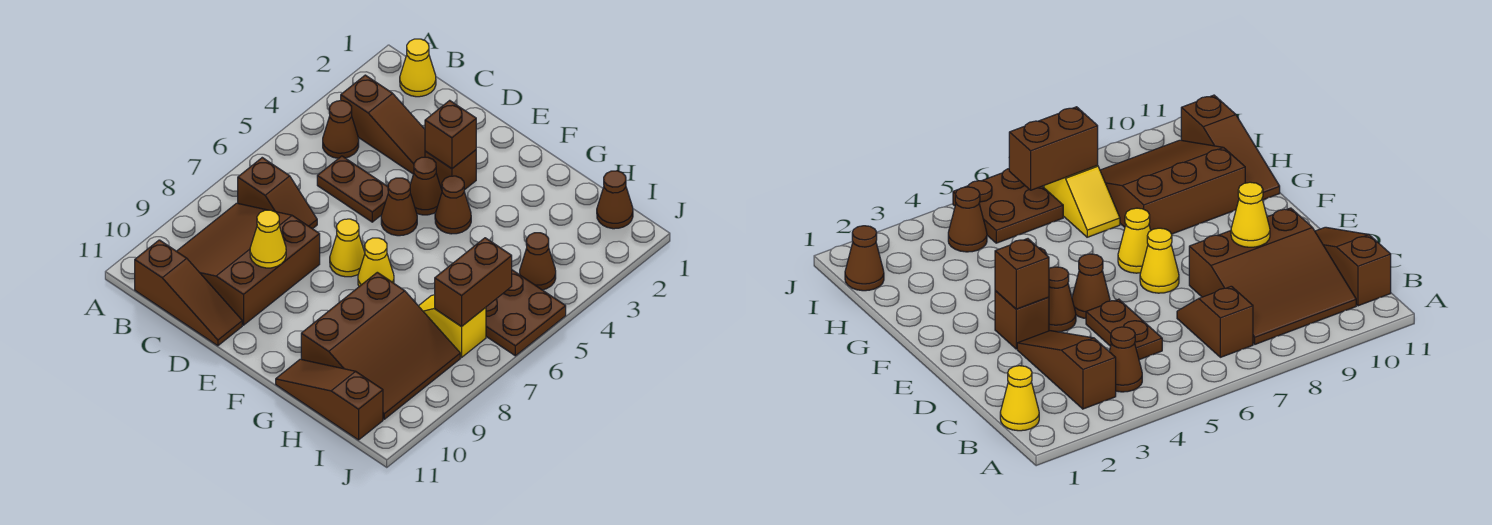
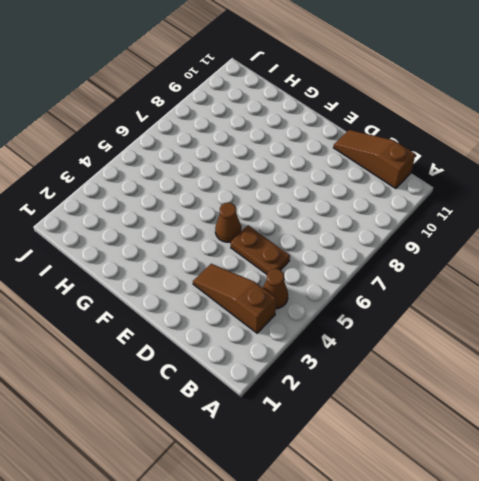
none -> yellow 1x1 cone [400,39,436,97]
none -> brown 1x2 slope [238,158,317,229]
none -> brown 3x3 slope [177,203,320,325]

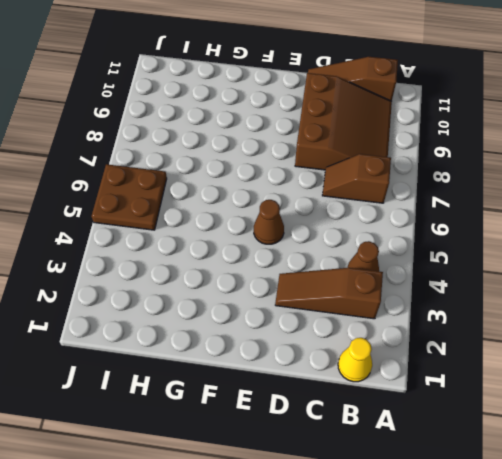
none -> brown 1x2 plate [317,156,388,222]
none -> brown 1x1 brick [425,150,476,190]
none -> brown 1x1 cone [410,157,442,215]

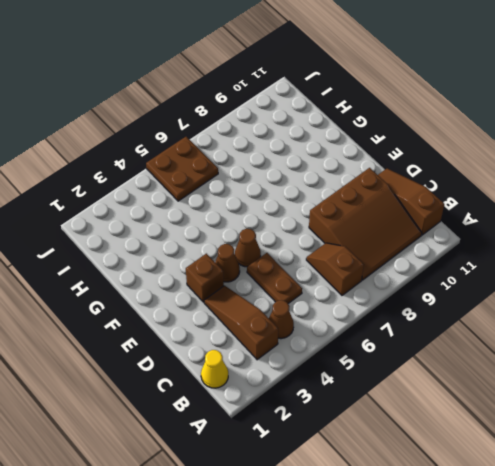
none -> yellow 1x1 cone [330,219,365,277]
none -> brown 1x1 cone [435,176,471,234]
none -> yellow 1x1 cone [358,238,394,286]

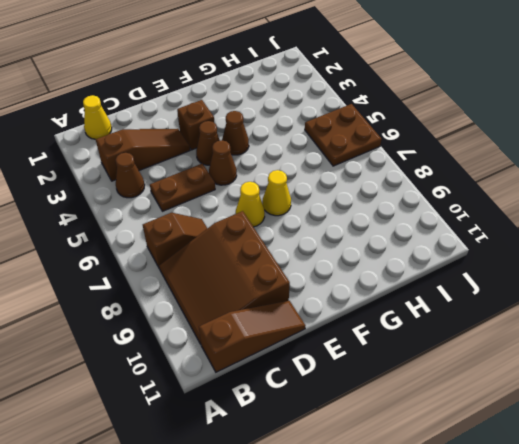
none -> brown 3x3 slope [301,272,460,419]
none -> brown 1x3 slope [276,359,383,440]
none -> yellow 1x2 slope [419,295,486,358]

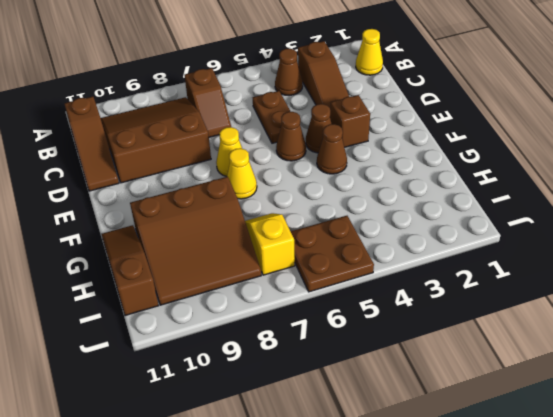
none -> brown 1x1 cone [597,171,633,229]
none -> brown 1x1 cone [520,233,556,290]
none -> yellow 1x1 cone [250,210,286,268]

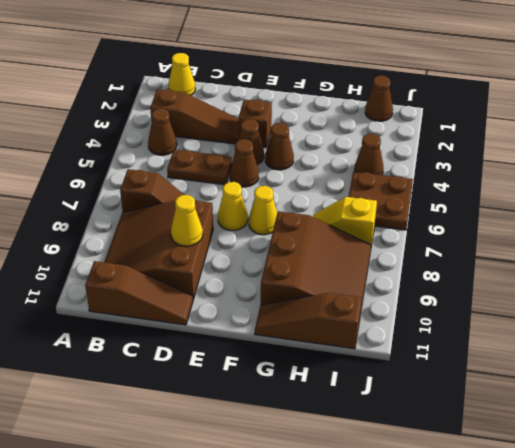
none -> brown 1x1 brick [425,100,476,169]
none -> brown 1x2 brick [435,238,512,327]

